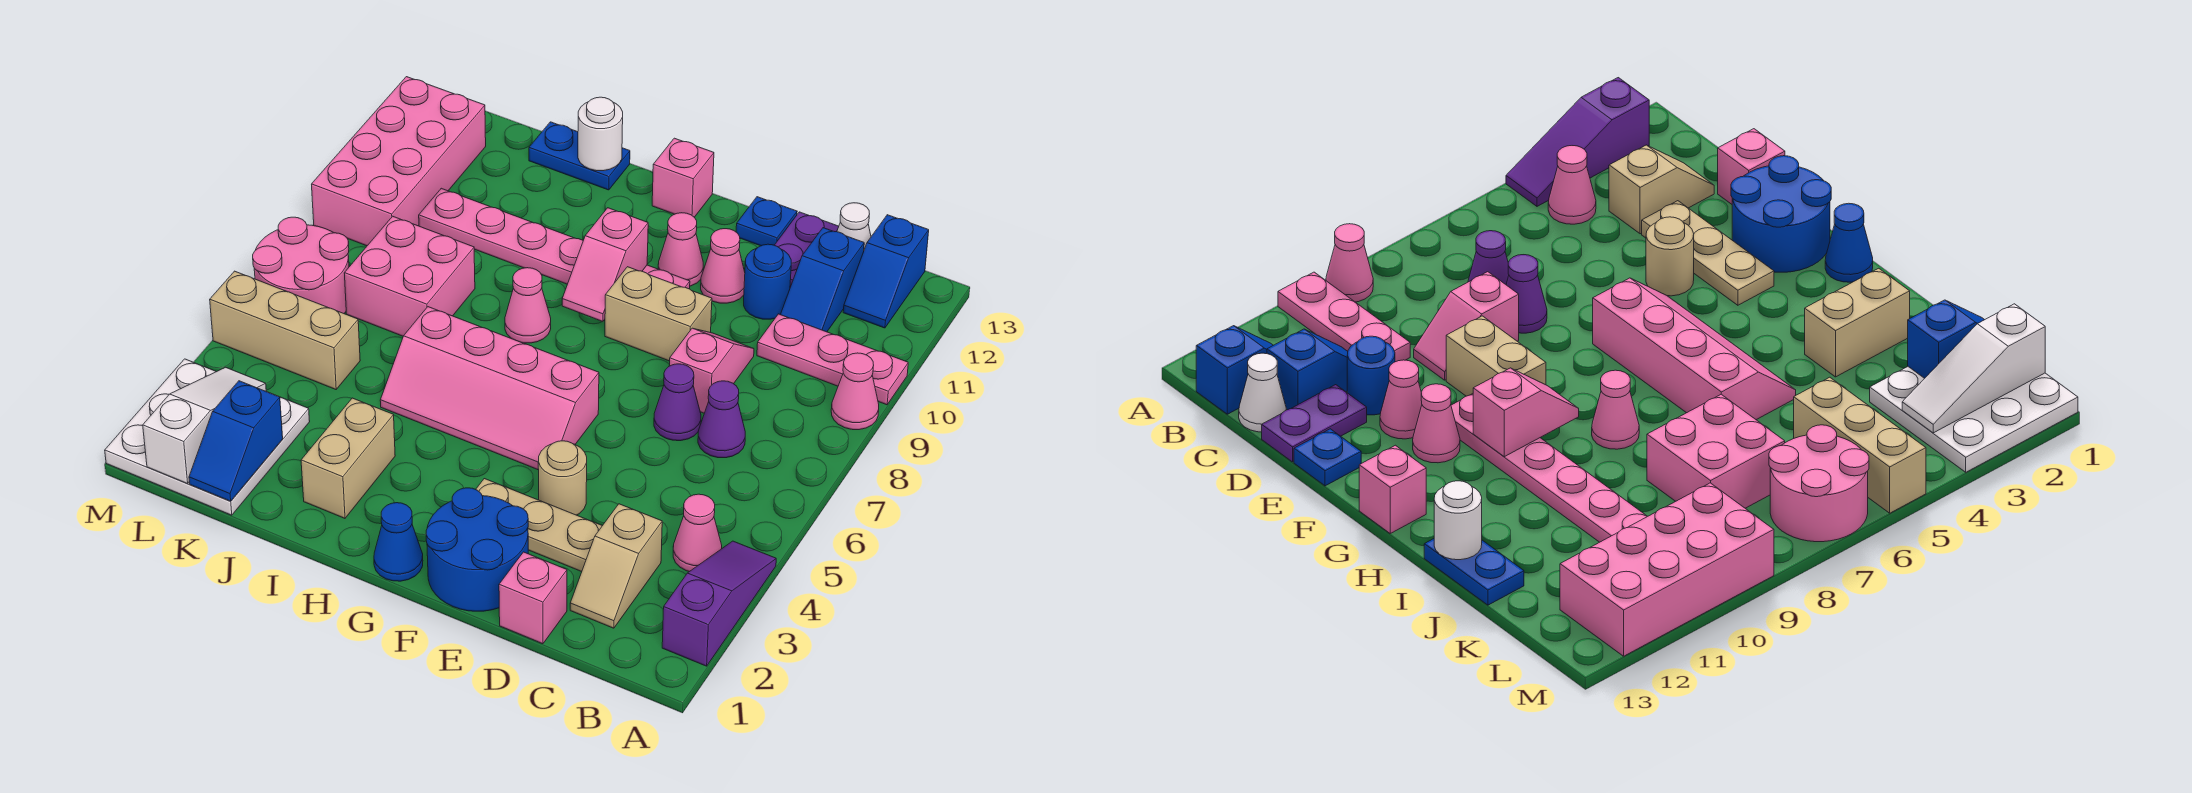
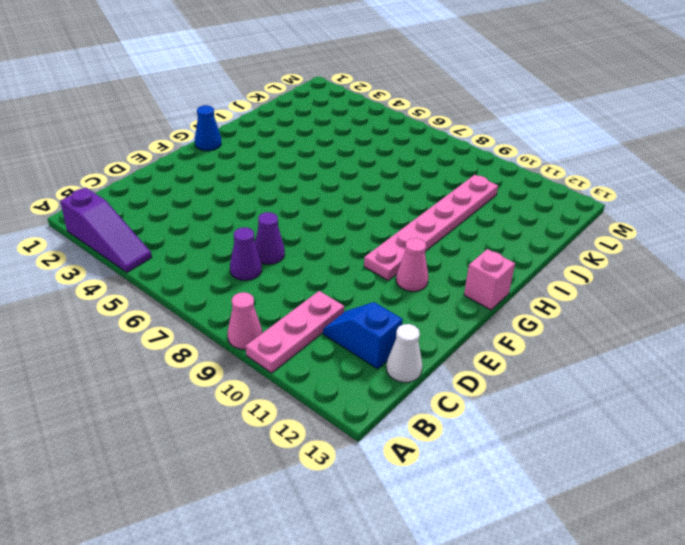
none -> pink 1x1 cone [673,494,722,572]
none -> blue 1x2 slope [843,215,929,328]
none -> tan 1x2 slope [570,504,662,628]
none -> pink 1x1 brick [499,552,567,644]

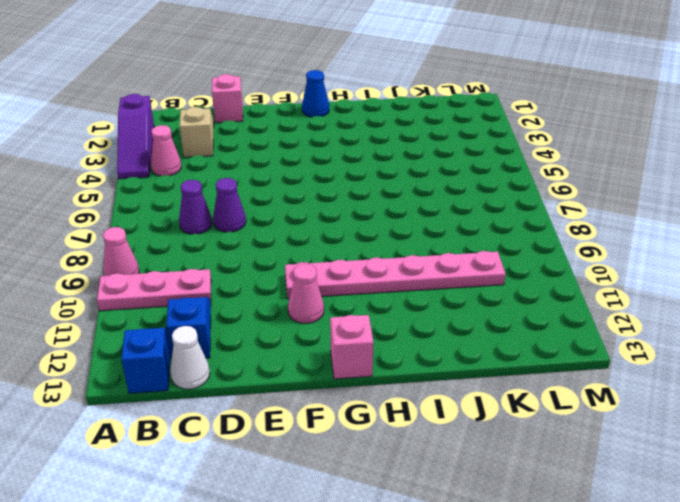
none -> tan 1x3 plate [476,479,602,572]
none -> pink 1x2 slope [669,328,754,413]
none -> blue 1x1 round brick [744,244,791,319]
none -> purple 1x2 plate [775,212,839,287]

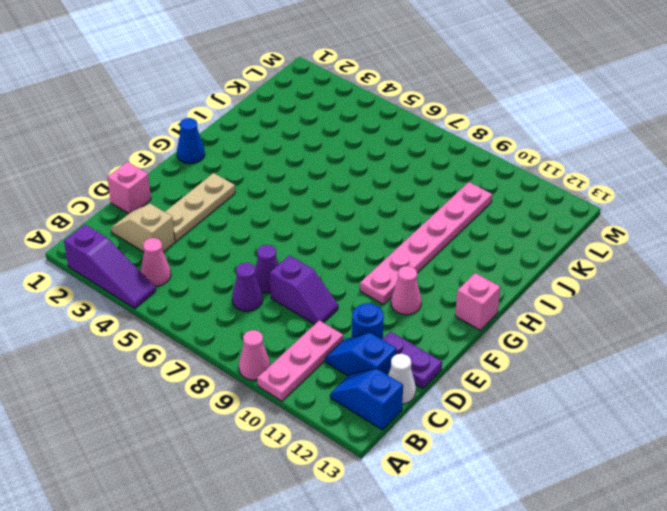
purple 1x2 slope [270,255,338,324] -> pink 1x2 slope [669,328,754,413]
none -> blue 2x2 round brick [426,488,528,611]
none -> tan 1x1 round brick [538,441,587,515]
none -> tan 1x2 brick [605,267,712,361]
none -> pink 1x1 cone [701,229,745,303]

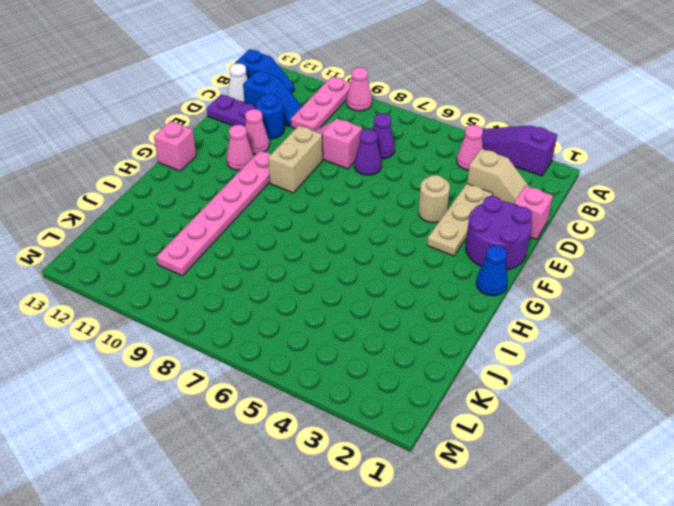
purple 2x2 round brick [466,196,532,270] -> blue 2x2 round brick [426,488,528,611]
none -> blue 1x1 plate [736,197,797,246]
none -> pink 2x4 slope [380,307,599,470]
none -> pink 1x1 cone [505,268,551,343]
none -> tan 1x2 brick [301,398,395,518]

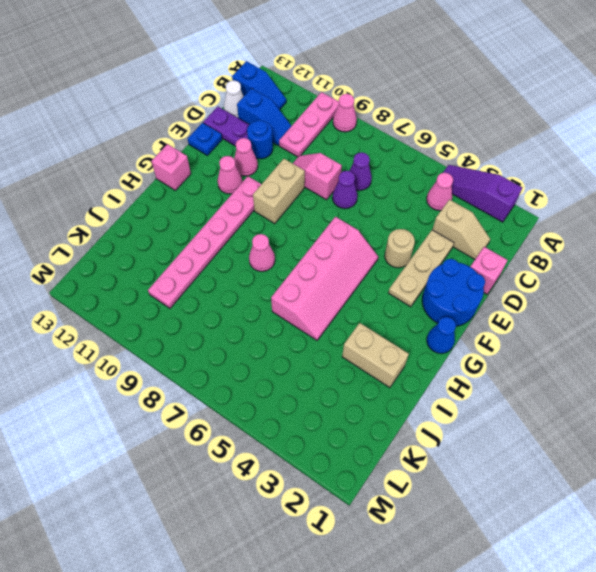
none -> blue 1x2 plate [529,122,630,190]
none -> pink 2x2 brick [344,216,475,336]
none -> white 3x3 plate [105,359,310,515]
none -> tan 1x3 brick [210,271,360,389]

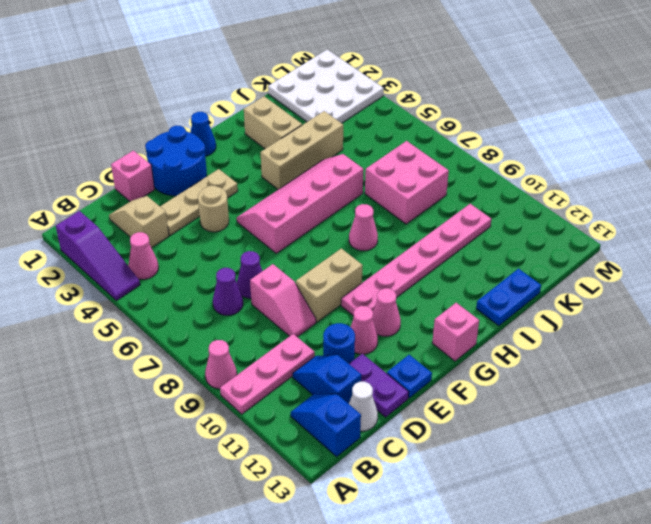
tan 1x3 brick [261,111,343,189] -> tan 1x3 brick moved to [210,271,360,389]
none -> pink 2x2 round brick [253,217,349,314]
none -> pink 2x4 brick [312,77,486,246]
none -> pink 1x2 slope [562,208,648,322]
none -> white 1x1 round brick [578,97,623,171]

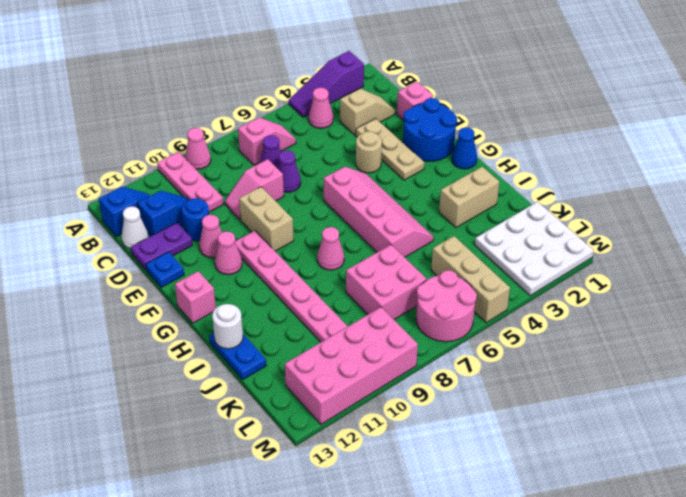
pink 1x2 slope [238,117,296,165] -> pink 1x2 slope moved to [562,208,648,322]
none -> blue 1x2 slope [189,381,283,501]
none -> white 1x3 slope [143,367,266,484]

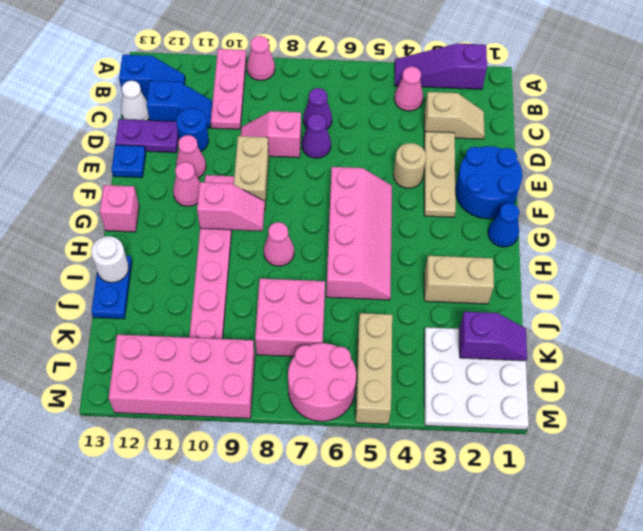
purple 1x2 slope [459,312,527,361] -> blue 1x2 slope [189,381,283,501]
none -> pink 1x1 brick [499,552,567,644]
none -> white 1x3 slope [143,367,266,484]

